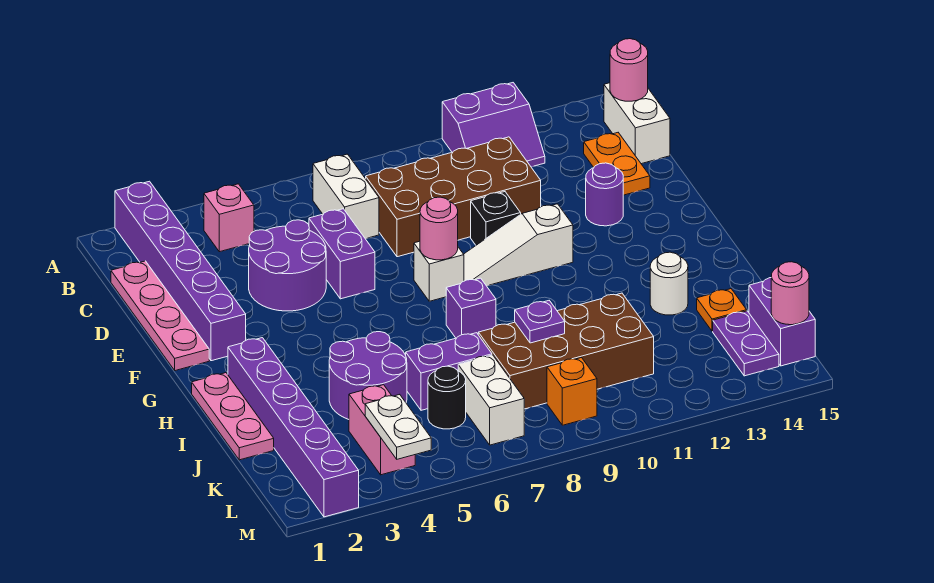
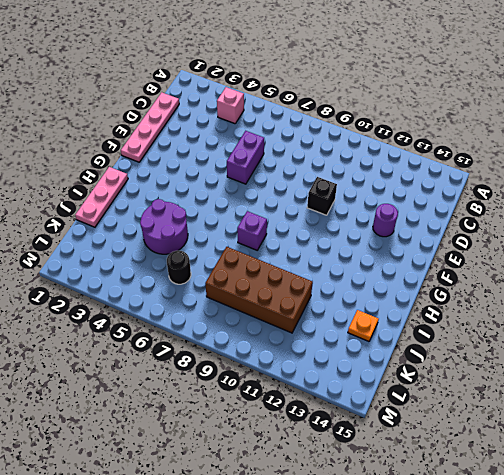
none -> purple 1x6 brick [115,181,246,361]
none -> purple 2x2 slope [442,83,545,167]
none -> white 1x2 brick [313,154,379,238]
none -> white 1x2 brick [604,83,670,164]

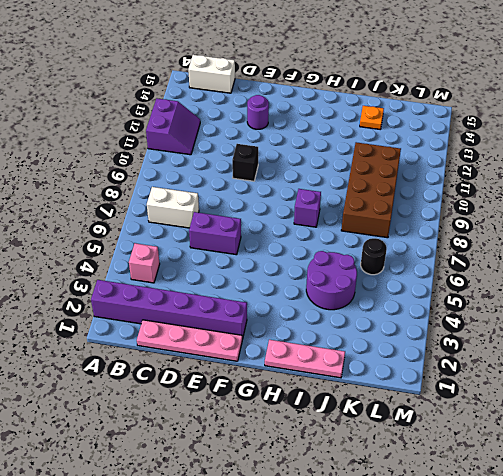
none -> brown 2x4 brick [366,137,541,257]
none -> orange 1x2 plate [584,133,650,195]
none -> purple 2x2 round brick [249,220,326,311]
none -> white 1x1 brick [414,241,464,301]

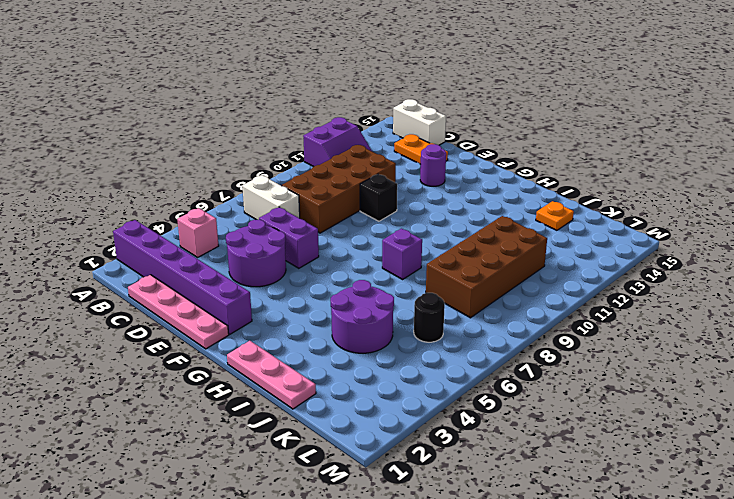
none -> white 1x1 brick [414,241,464,301]
none -> white 1x3 slope [464,204,573,286]
none -> purple 1x6 brick [228,338,359,517]
none -> white 1x1 round brick [650,252,688,315]

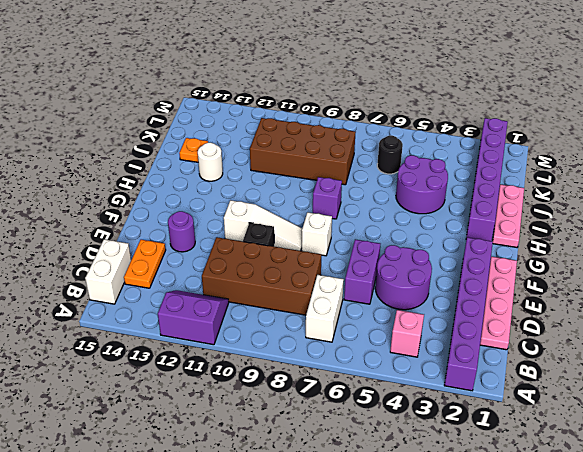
none -> purple 1x2 brick [406,333,492,410]
none -> pink 1x2 brick [349,385,415,475]
none -> white 1x2 brick [458,355,524,445]
none -> purple 1x2 plate [713,311,779,376]

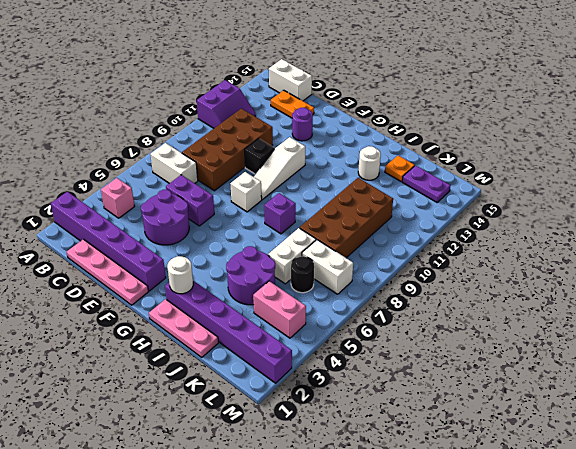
white 1x1 round brick [167,256,193,294] -> none
white 1x2 brick [268,228,316,284] -> purple 1x2 brick [406,333,492,410]
none -> purple 1x2 brick [749,278,815,366]
none -> orange 1x1 brick [547,358,597,425]
none -> pink 1x1 round brick [610,39,648,101]
none -> pink 1x1 round brick [420,197,458,260]

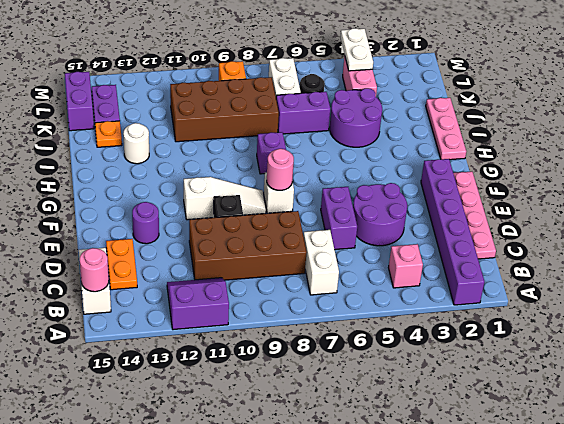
none -> purple 1x6 brick [228,338,359,517]
none -> purple 1x1 plate [515,301,565,343]
none -> pink 1x1 round brick [771,262,809,325]

